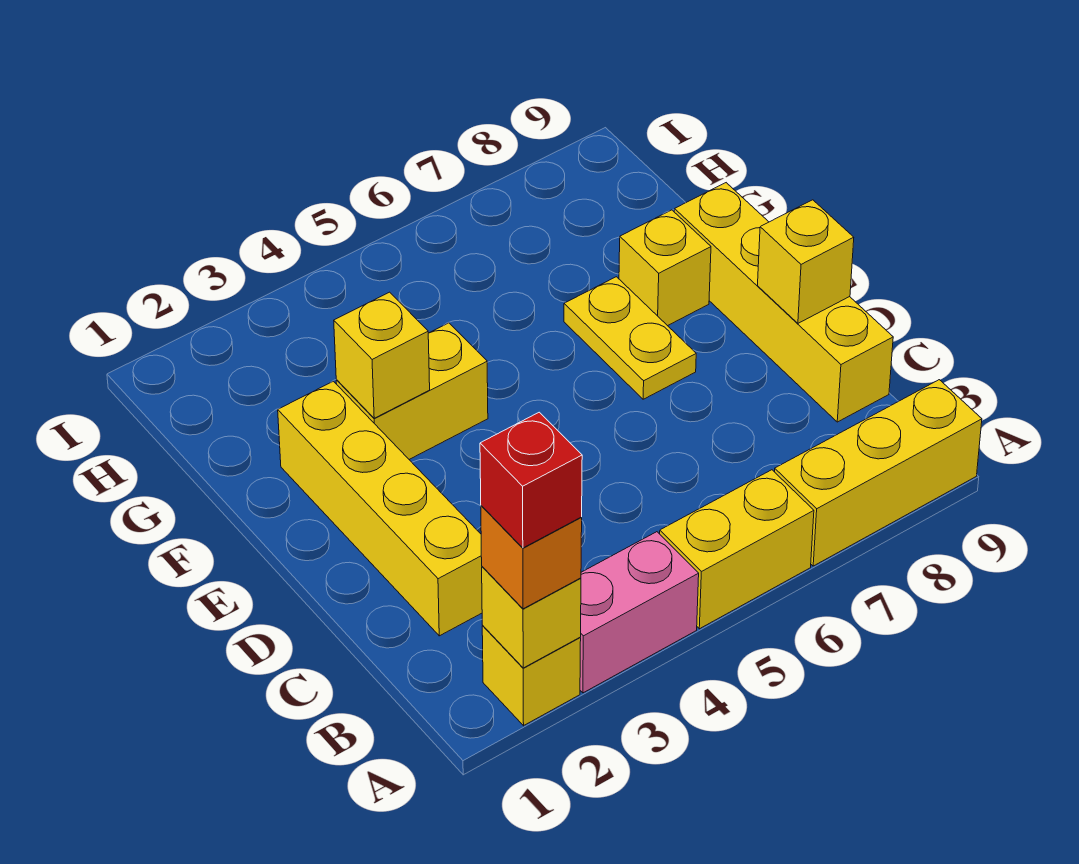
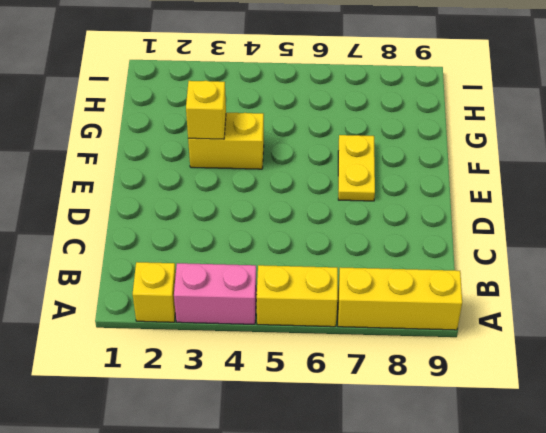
none -> yellow 1x4 brick [278,381,482,636]
none -> yellow 1x4 brick [674,183,893,422]
none -> yellow 1x1 brick [619,210,711,326]

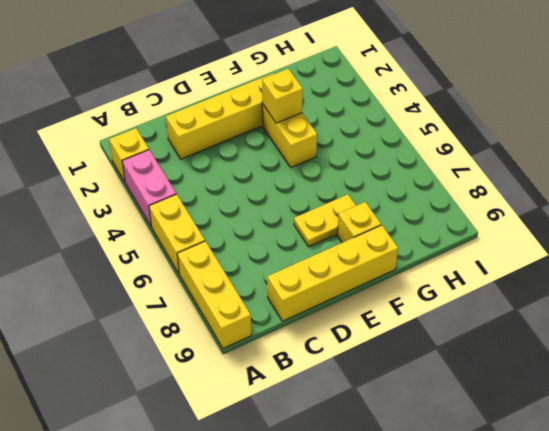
none -> yellow 1x1 brick [482,567,581,668]
none -> yellow 1x1 brick [758,200,854,323]
none -> orange 1x1 brick [481,506,582,609]

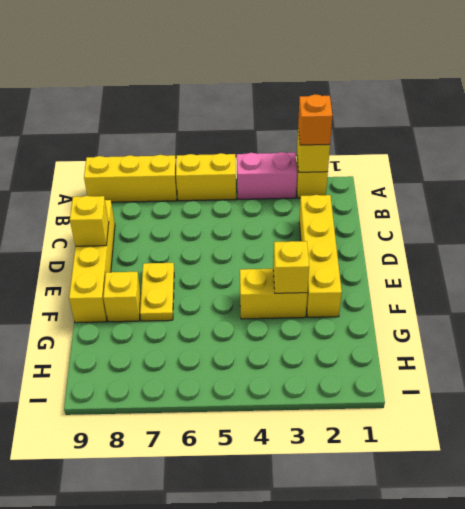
none -> red 1x1 brick [480,412,582,548]

